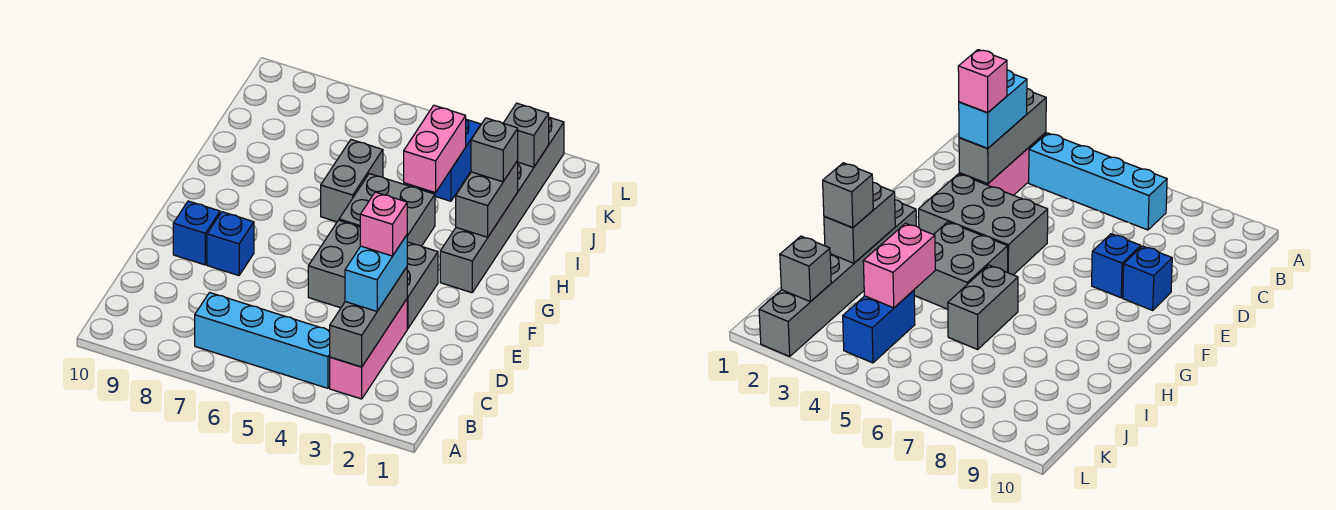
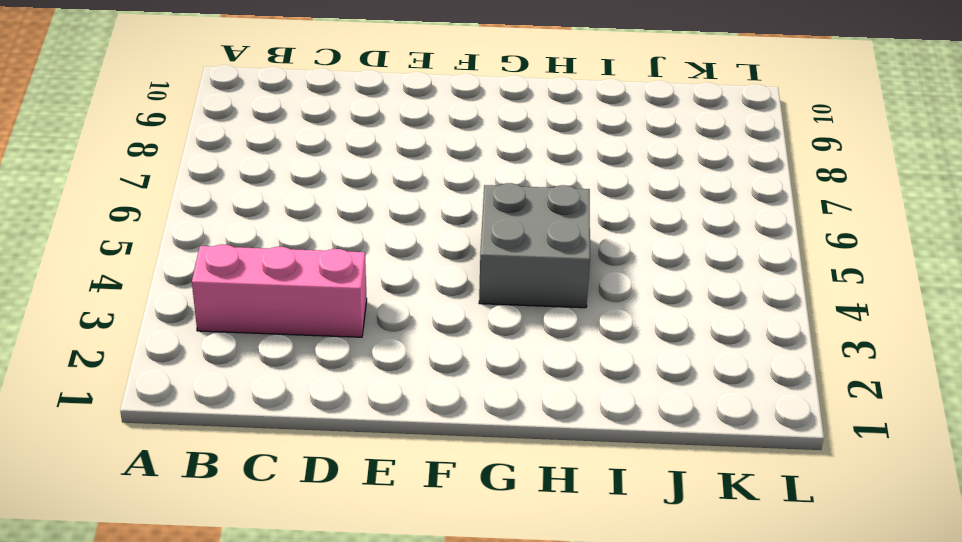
none -> cyan 1x4 brick [195,293,330,388]
none -> grey 2x3 brick [308,220,438,329]
none -> blue 1x1 brick [207,212,254,276]

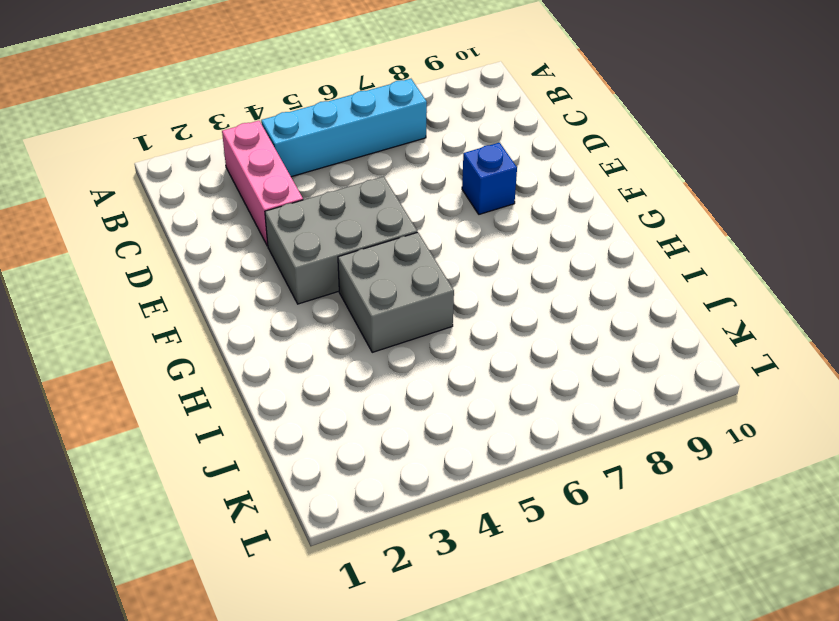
none -> blue 1x1 brick [173,201,220,265]
none -> grey 1x6 brick [440,118,564,293]
none -> grey 1x2 brick [321,140,383,222]

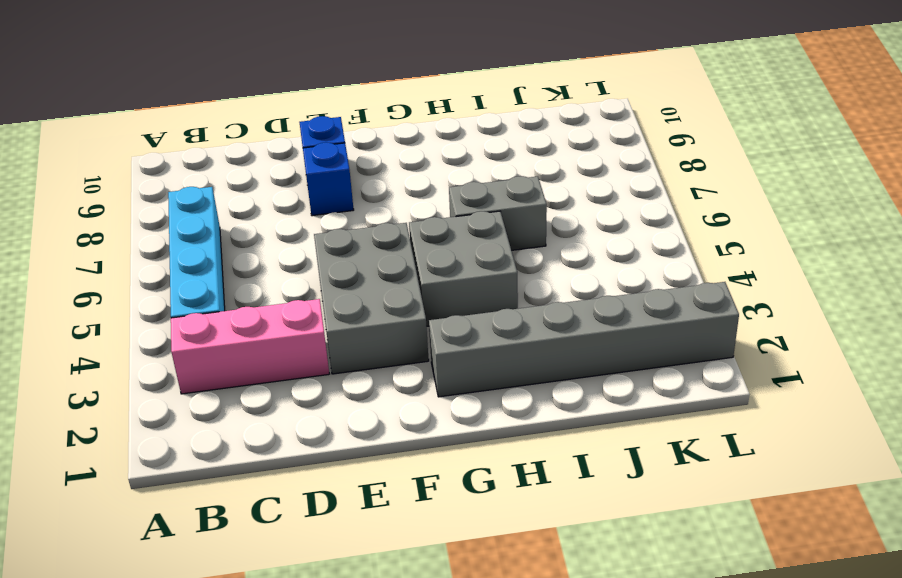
none -> blue 1x2 brick [419,120,481,201]
none -> grey 1x3 brick [330,267,407,367]
none -> grey 1x2 brick [456,161,518,237]

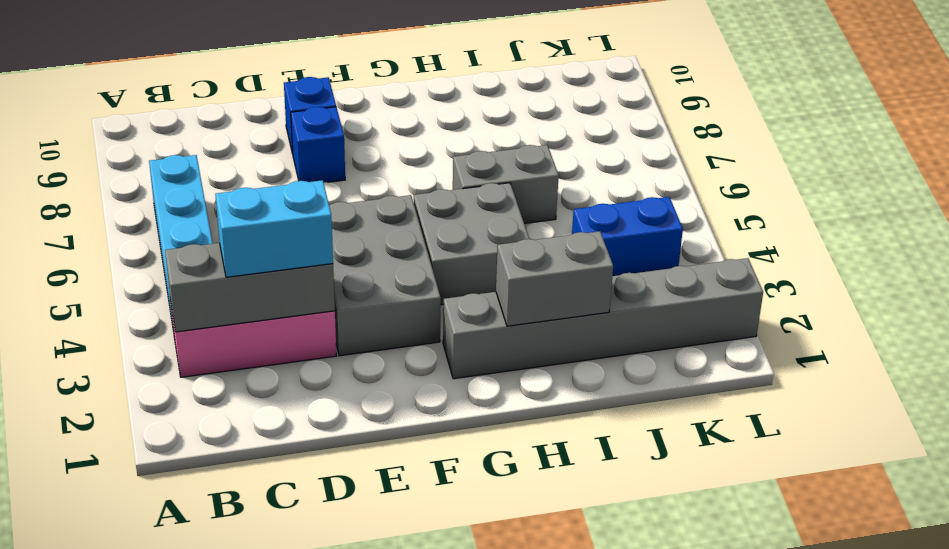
none -> pink 1x2 brick [404,105,466,193]
none -> grey 1x1 brick [504,103,549,167]
none -> grey 1x1 brick [471,118,518,182]

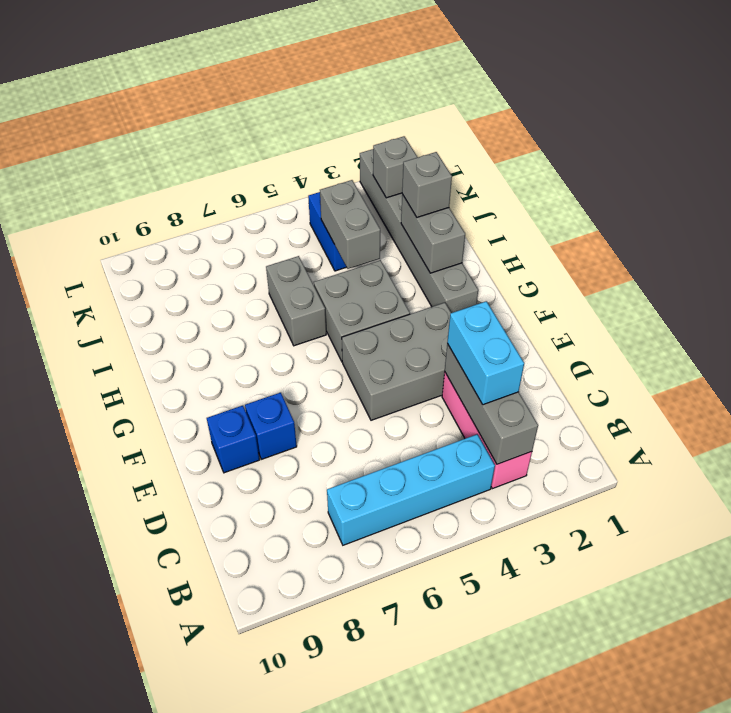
grey 1x2 brick [320,180,380,269] -> pink 1x2 brick [404,105,466,193]
none -> pink 1x1 brick [360,192,407,256]

